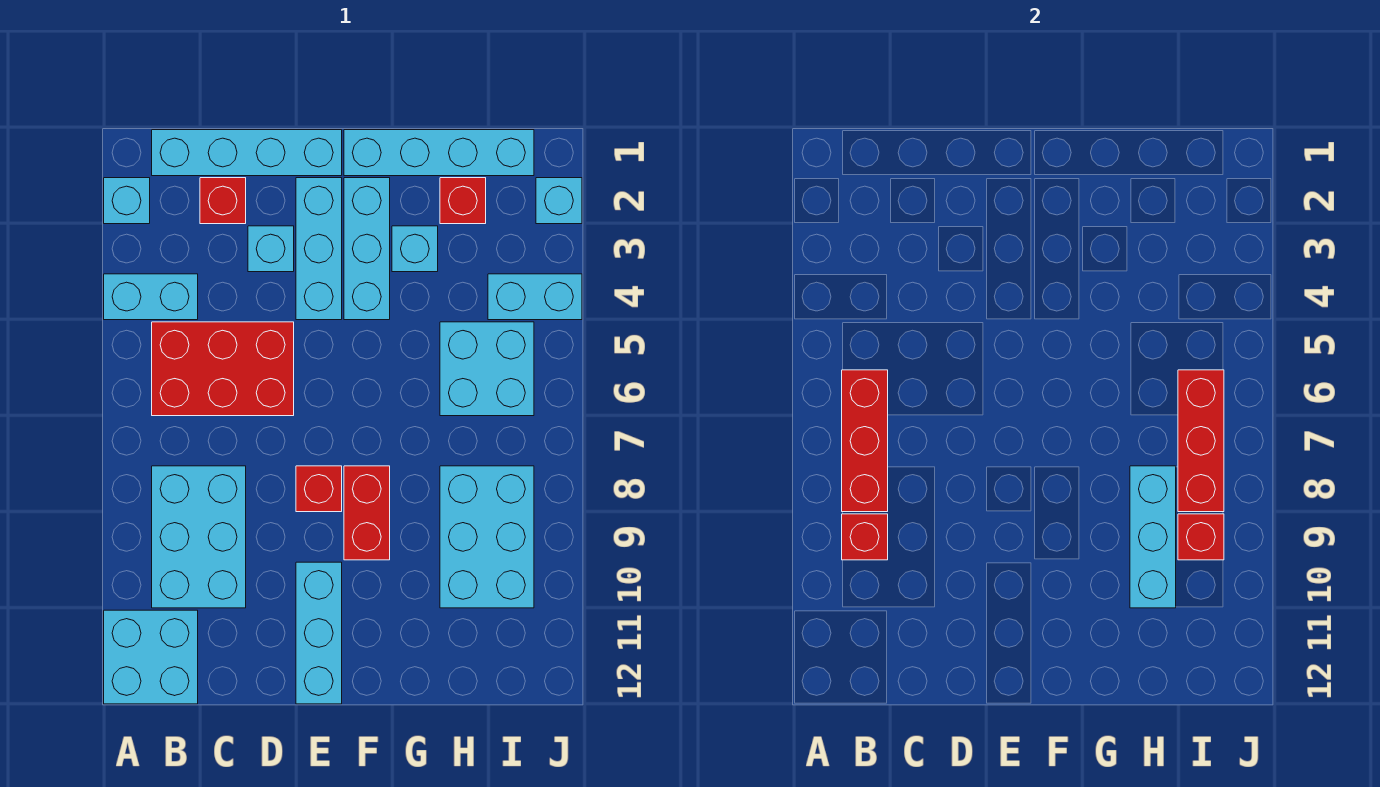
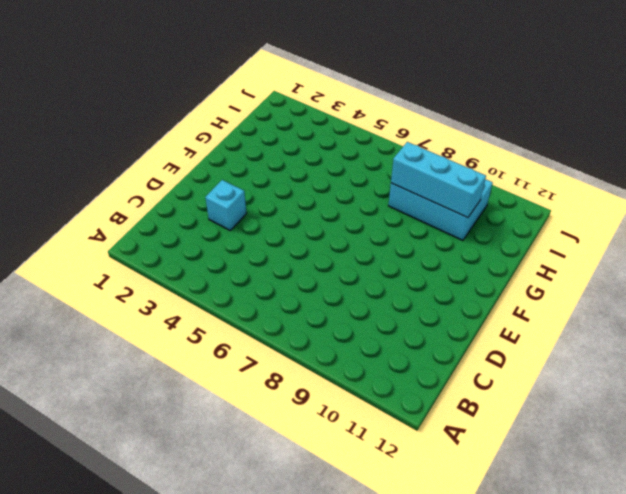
none -> cyan 1x1 brick [104,178,150,224]
none -> cyan 1x2 brick [104,274,198,320]
none -> cyan 2x2 brick [104,610,198,704]

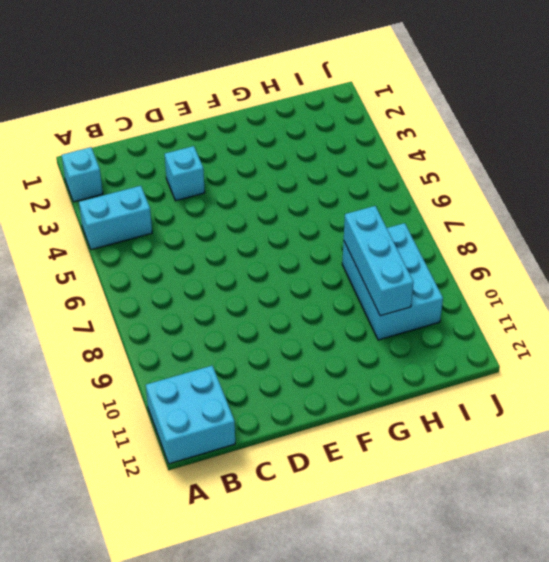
none -> cyan 1x4 brick [152,130,342,176]
none -> red 2x3 brick [152,322,294,416]
none -> cyan 2x3 brick [152,466,246,608]

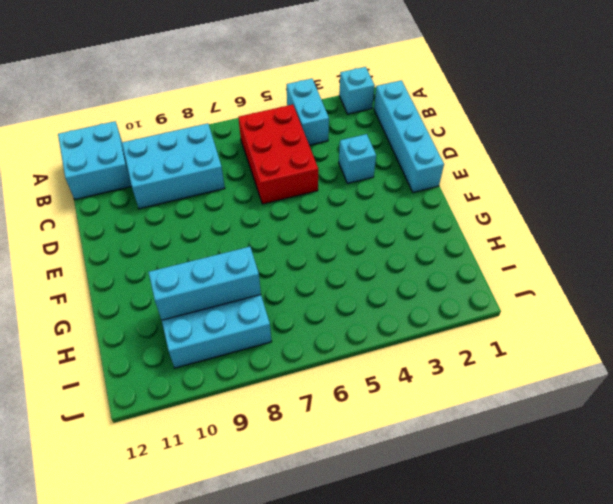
none -> red 1x1 brick [200,178,246,224]
none -> cyan 1x3 brick [296,178,342,320]
none -> red 1x1 brick [296,466,342,512]

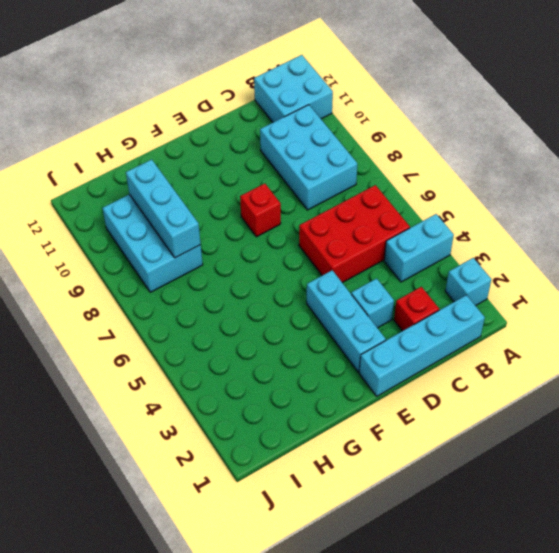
none -> cyan 1x3 brick [296,562,342,704]
none -> cyan 1x4 brick [344,130,534,176]
none -> cyan 1x3 brick [344,178,390,320]

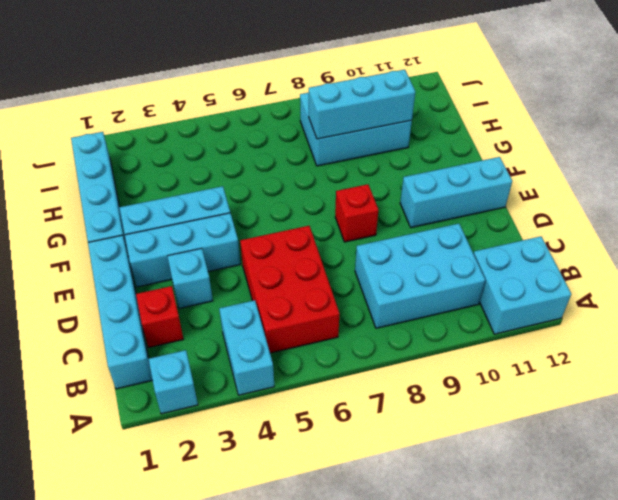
none -> red 1x2 brick [344,466,390,560]
none -> cyan 1x1 brick [392,226,438,272]
none -> red 1x1 brick [440,178,486,224]

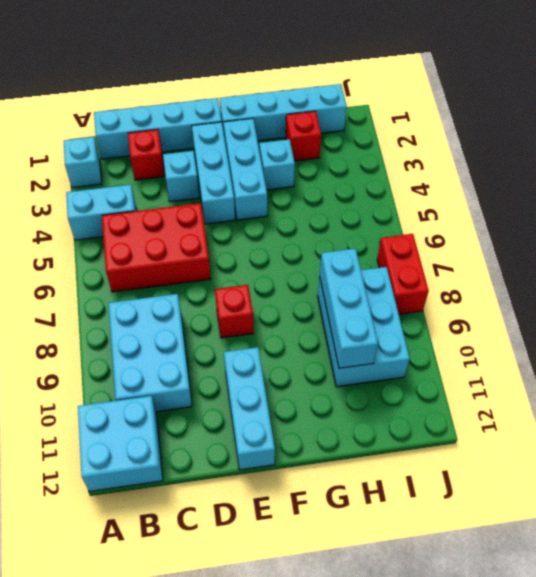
red 1x2 brick [377,234,429,314] -> red 1x2 brick moved to [344,466,390,560]
none -> cyan 2x2 brick [440,322,534,416]
none -> cyan 1x2 brick [488,274,582,320]
none -> cyan 1x1 brick [536,178,582,224]

